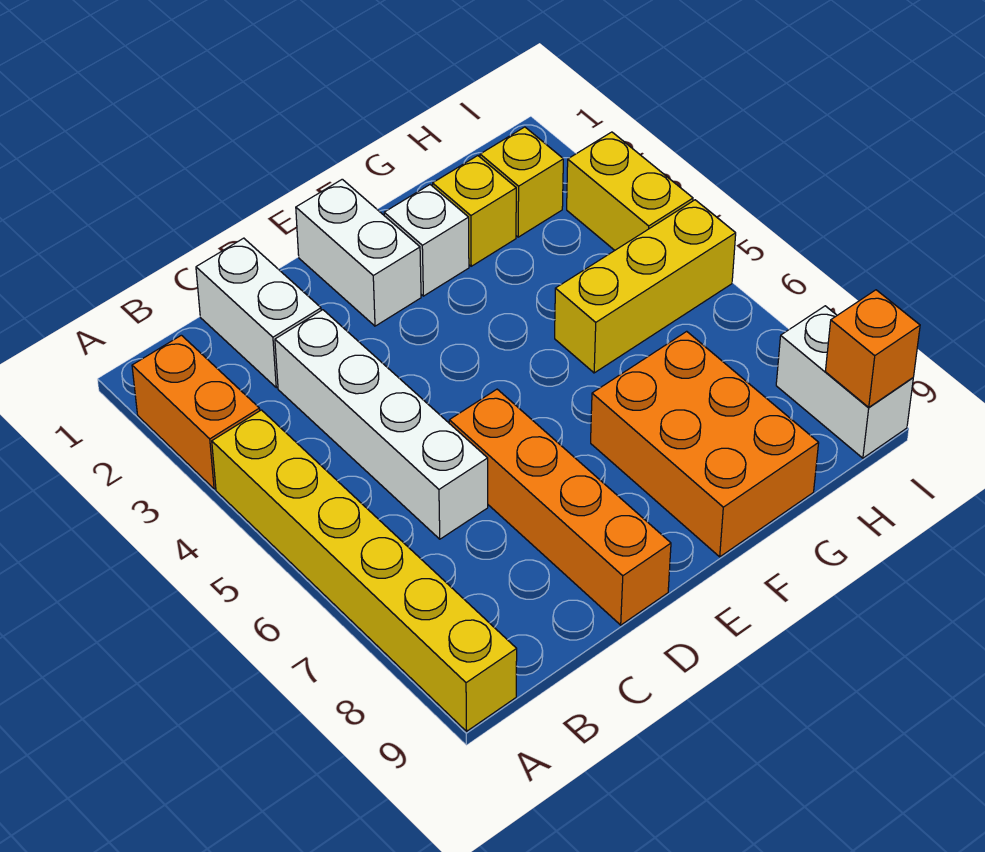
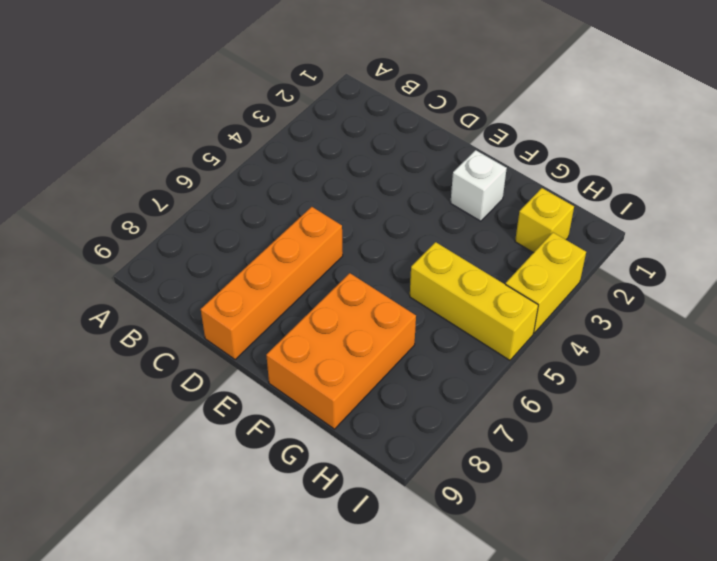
none -> orange 1x2 brick [132,335,260,489]
none -> yellow 1x6 brick [212,410,517,731]
none -> white 1x2 brick [196,238,321,388]

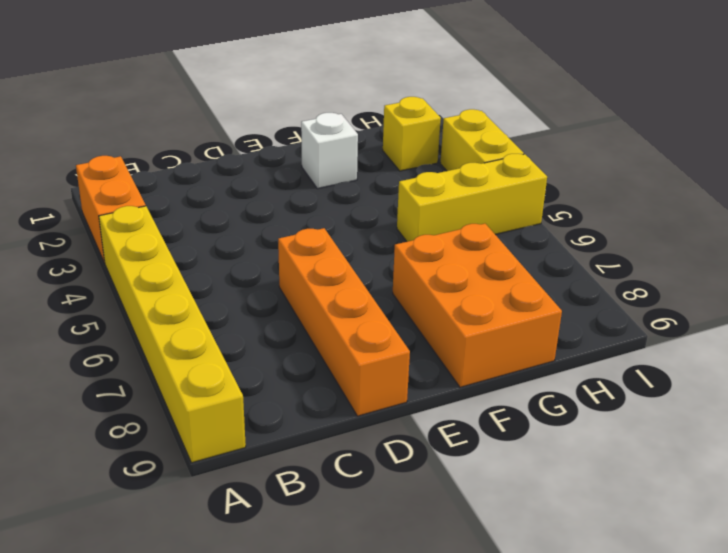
none -> white 1x2 brick [196,238,321,388]
none -> white 1x4 brick [275,310,488,539]
none -> white 1x2 brick [296,179,421,326]

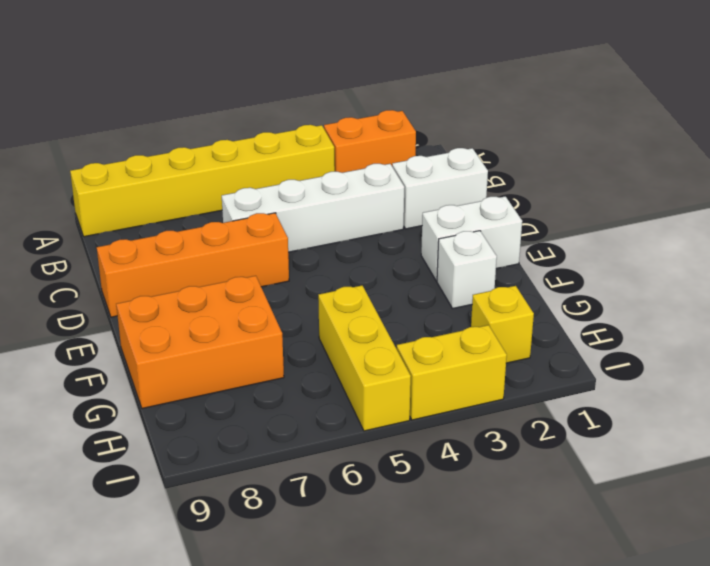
none -> yellow 1x1 brick [433,156,516,266]
none -> white 1x2 brick [776,306,913,458]
none -> orange 1x1 brick [825,290,920,407]

